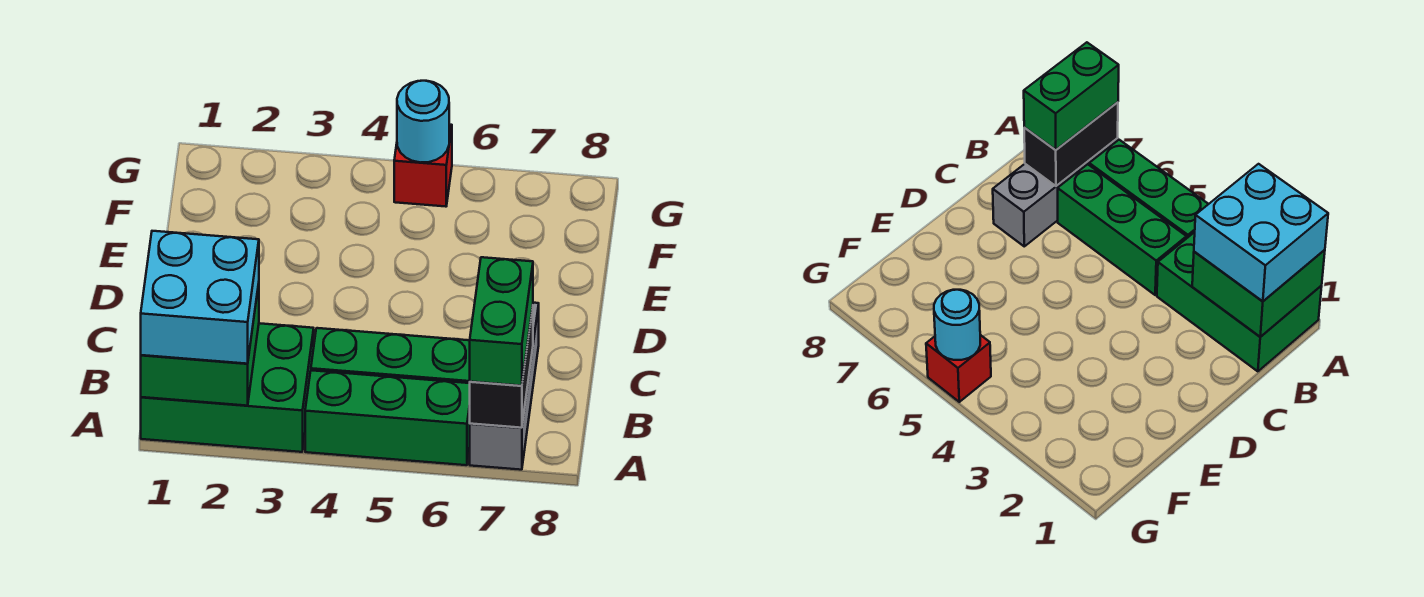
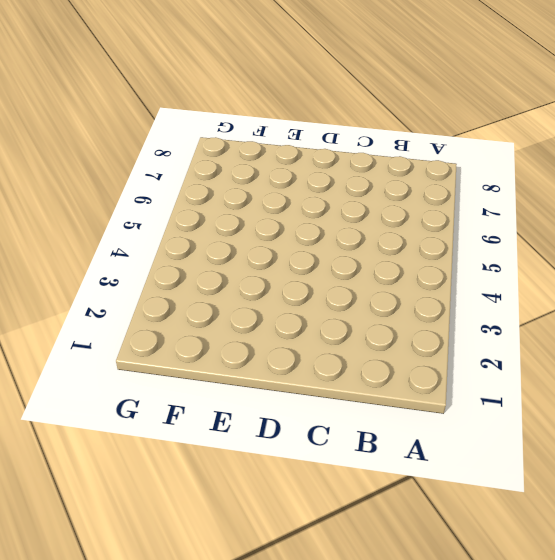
none -> green 2x3 brick [141,323,314,452]
none -> green 1x3 brick [305,370,470,465]

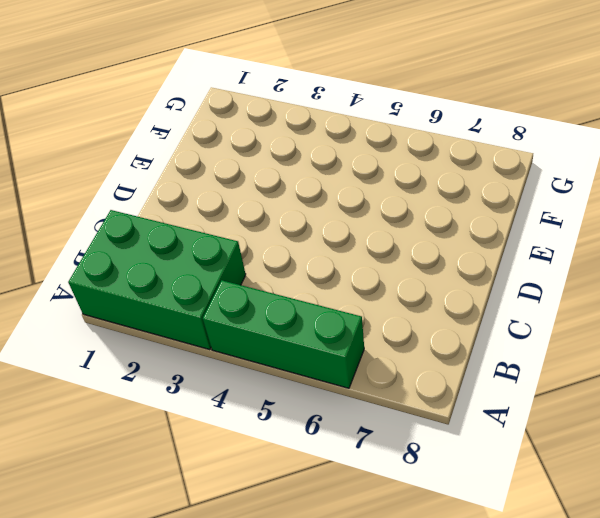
none -> grey 1x3 brick [470,303,539,470]
none -> green 1x3 brick [311,328,470,383]

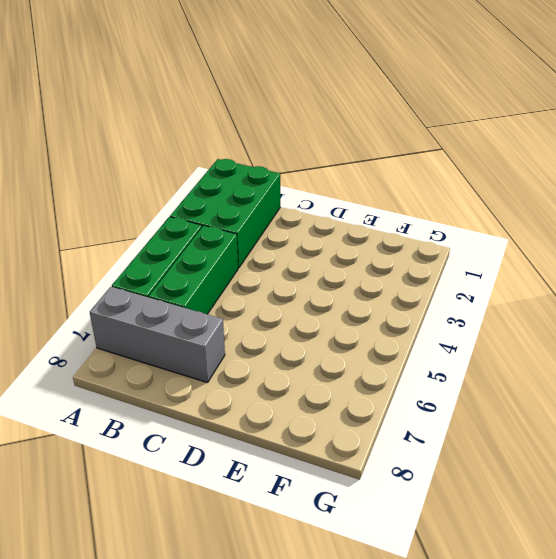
none -> red 1x1 brick [394,124,452,207]
none -> green 2x2 brick [141,284,259,406]

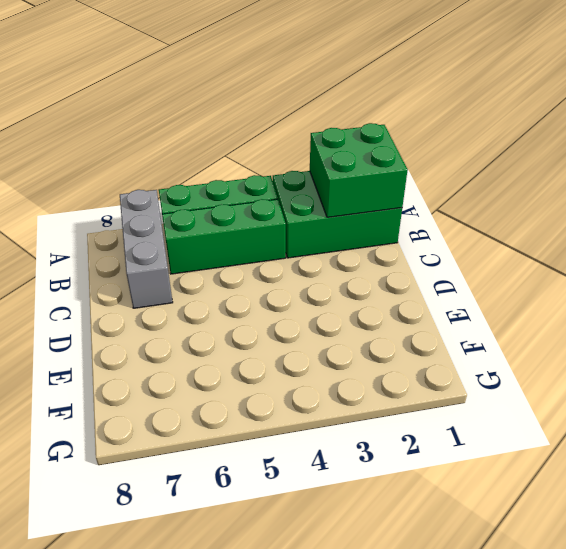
none -> red 1x1 brick [394,124,452,207]
none -> black 1x2 brick [470,307,533,428]

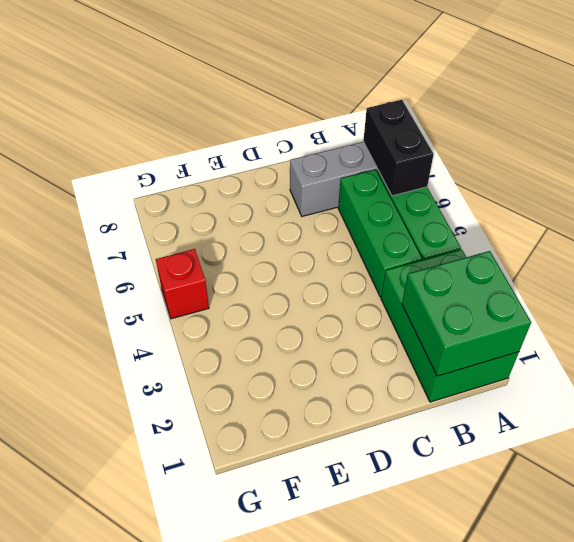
black 1x2 brick [363,100,434,196] -> black 1x2 brick turned to [470,307,533,428]
none -> cyan 1x1 round brick [397,81,449,162]
none -> cyan 2x2 brick [141,231,259,364]

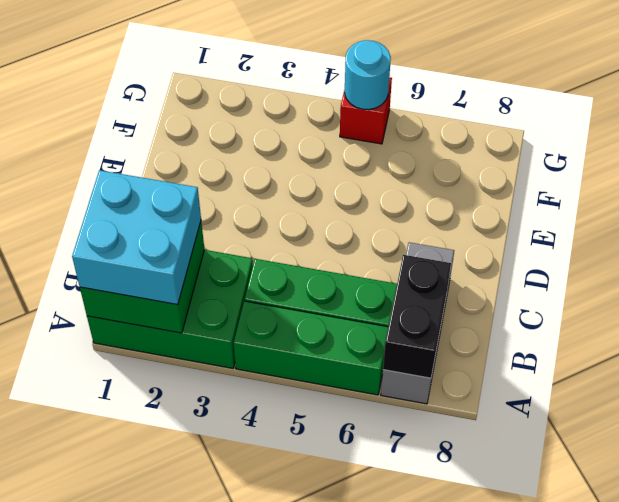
none -> green 1x2 brick [470,257,533,386]

